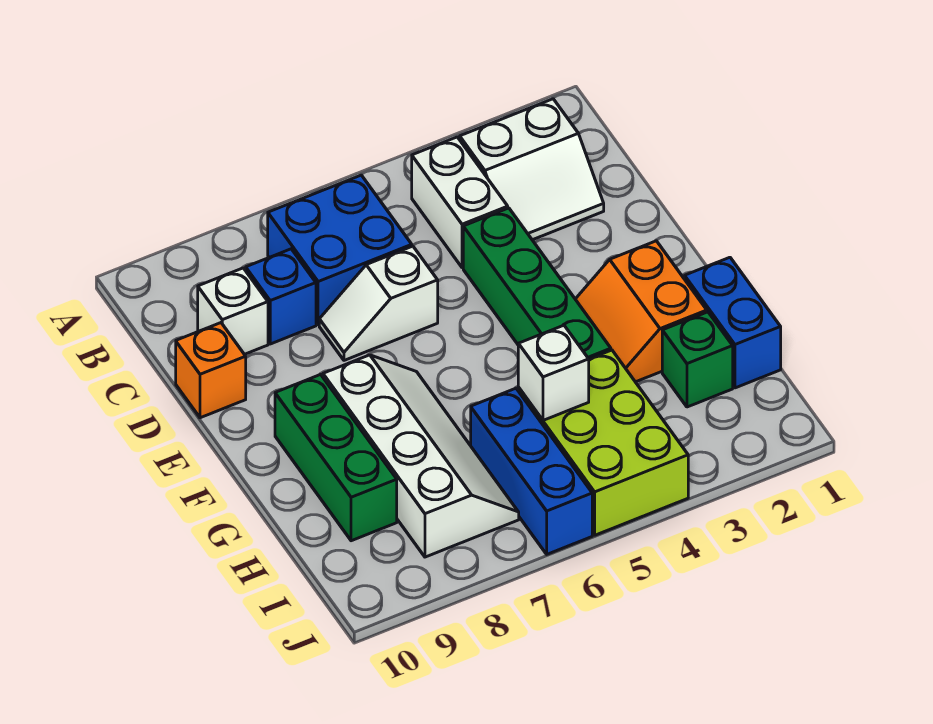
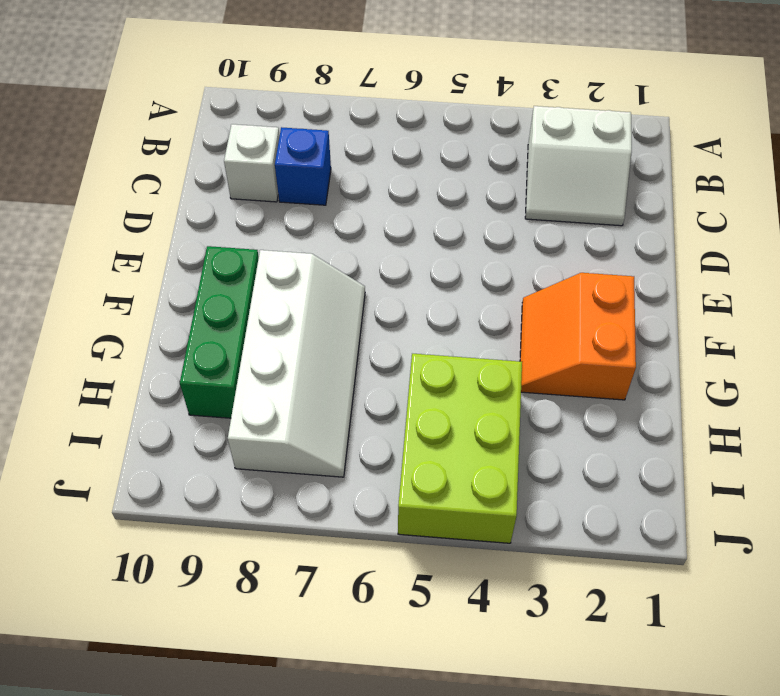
none -> white 1x2 brick [412,137,508,268]
none -> blue 2x2 brick [268,175,412,325]
none -> green 1x4 brick [463,208,611,359]

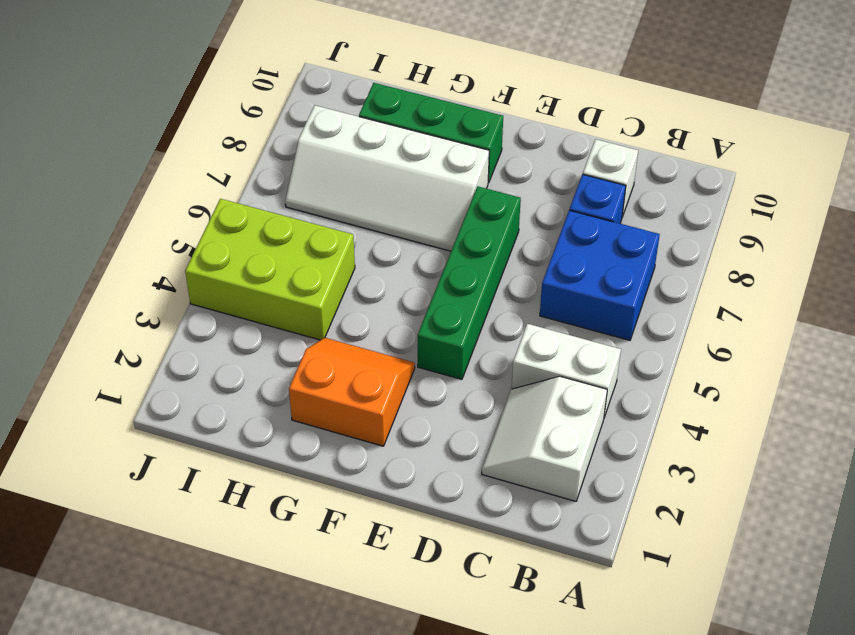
green 1x4 brick [418,186,521,379] -> green 1x4 brick turned to [463,208,611,359]
none -> white 1x2 slope [319,246,438,360]
none -> orange 1x1 brick [176,323,246,418]
none -> blue 1x2 brick [685,257,781,388]

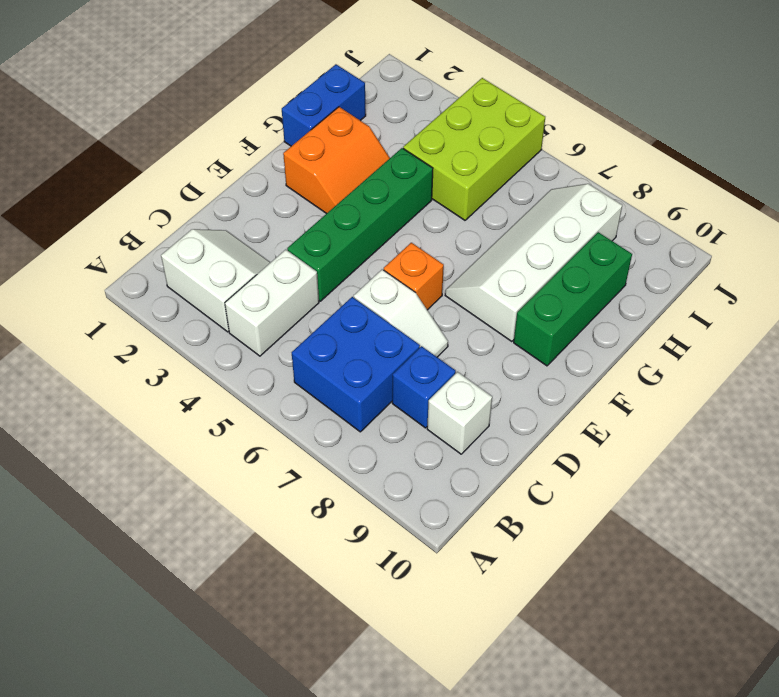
orange 1x1 brick [384,243,444,310] -> orange 1x1 brick moved to [176,323,246,418]
none -> green 1x1 brick [662,312,733,407]
none -> blue 1x3 brick [471,388,592,554]
none -> white 1x1 brick [518,325,589,420]

